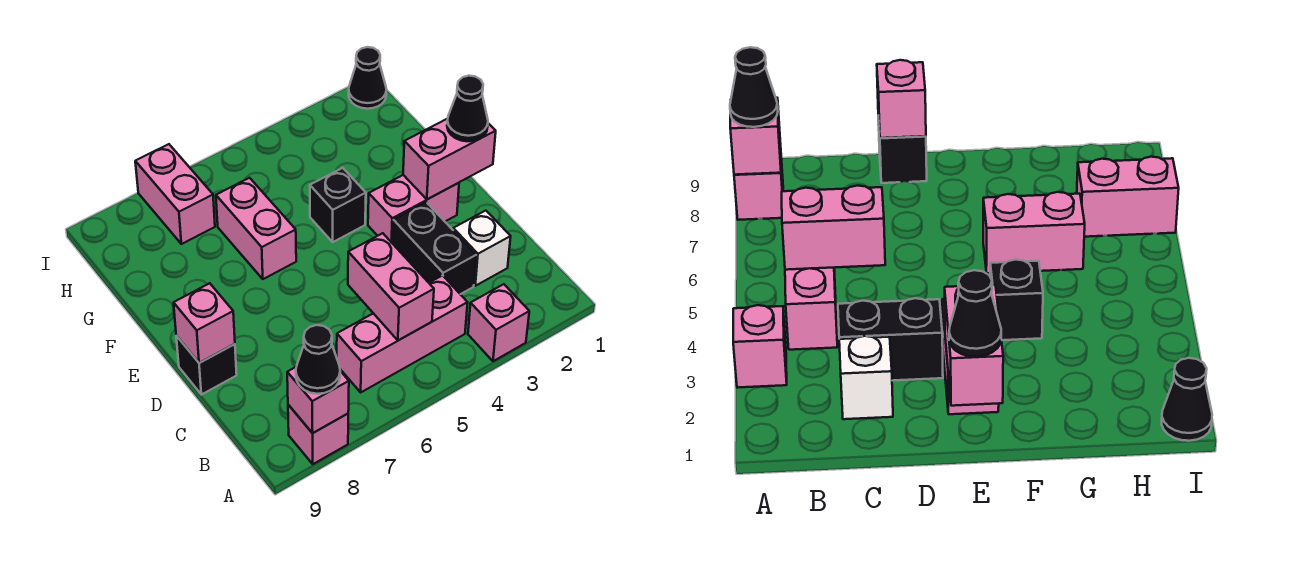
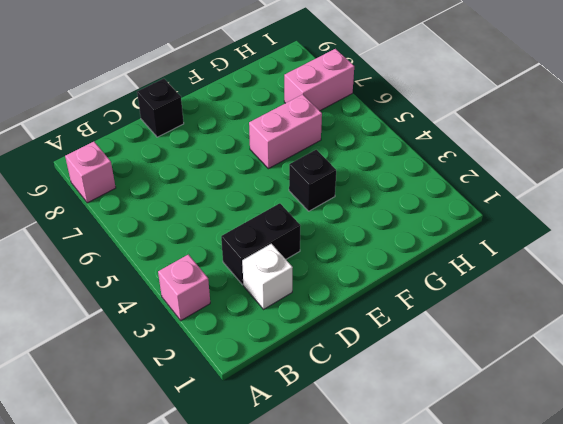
none -> pink 1x3 brick [337,275,468,392]
none -> pink 1x2 brick [368,175,459,244]
none -> black 1x1 cone [349,47,386,109]

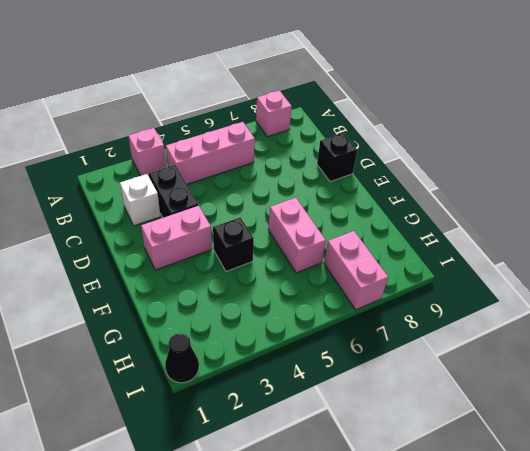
none -> pink 1x1 brick [287,367,349,433]
none -> pink 1x2 brick [348,233,434,340]
none -> pink 1x1 brick [174,283,235,363]

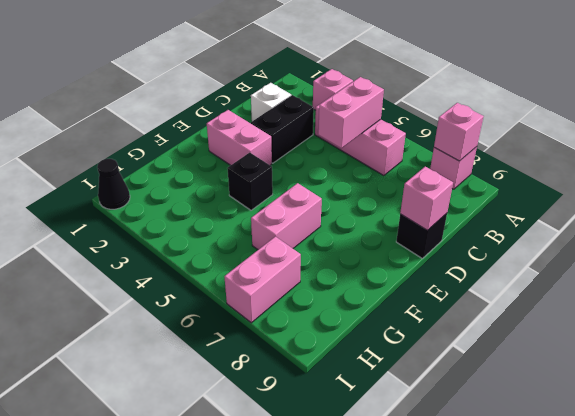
none -> pink 1x2 brick [403,119,496,199]
none -> black 1x1 cone [296,325,340,394]
none -> black 1x1 cone [447,76,488,141]

